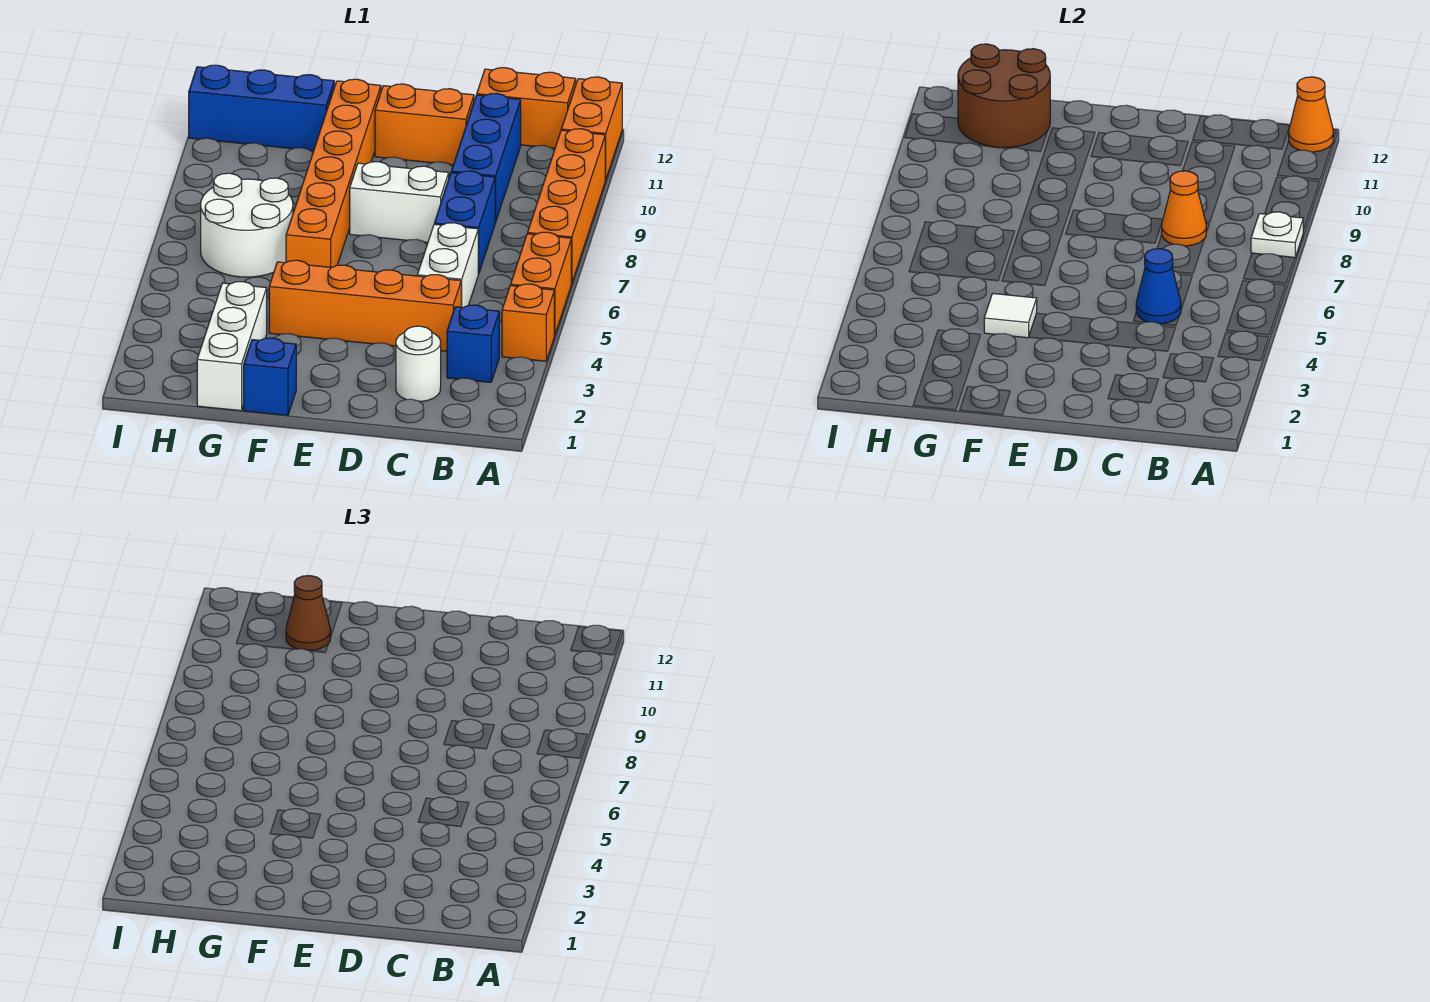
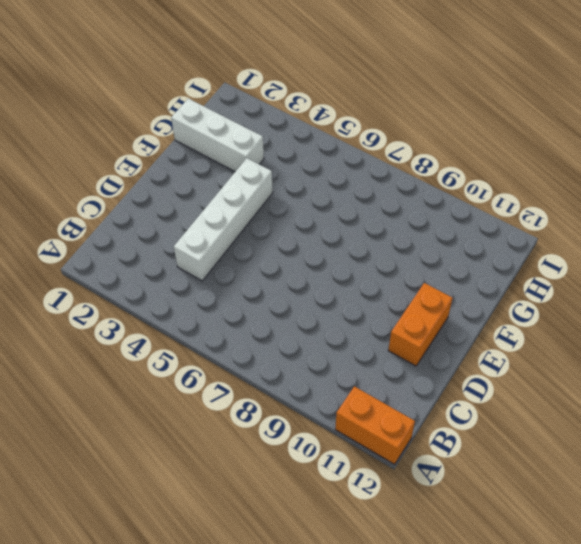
white 1x4 brick [174,158,273,281] -> orange 1x4 brick [269,260,461,351]
none -> orange 1x1 brick [502,284,554,361]
none -> orange 1x2 brick [511,232,571,335]
none -> orange 1x4 brick [528,129,605,284]

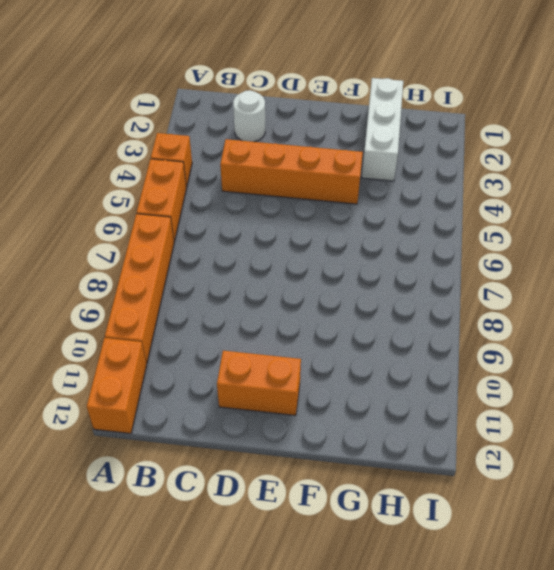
none -> blue 1x1 brick [447,305,499,382]
none -> orange 1x2 brick [477,68,576,148]
none -> white 1x2 brick [417,223,478,307]

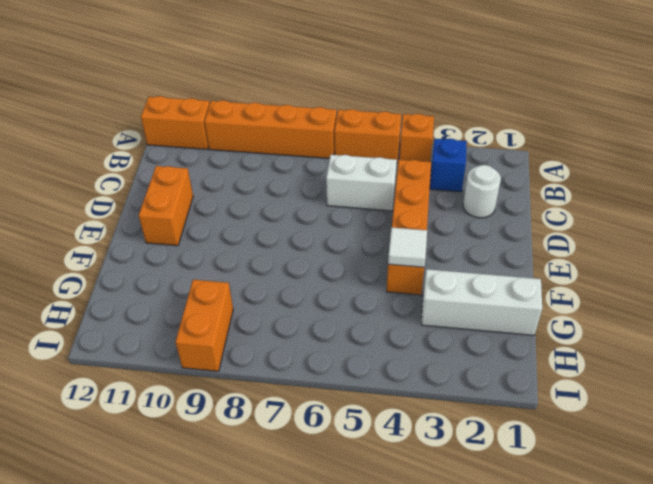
orange 1x2 brick [175,280,233,371] -> orange 1x2 brick moved to [477,68,576,148]
none -> blue 1x2 brick [434,171,495,274]
none -> blue 1x3 brick [451,93,521,222]
none -> white 1x2 brick [350,162,449,242]

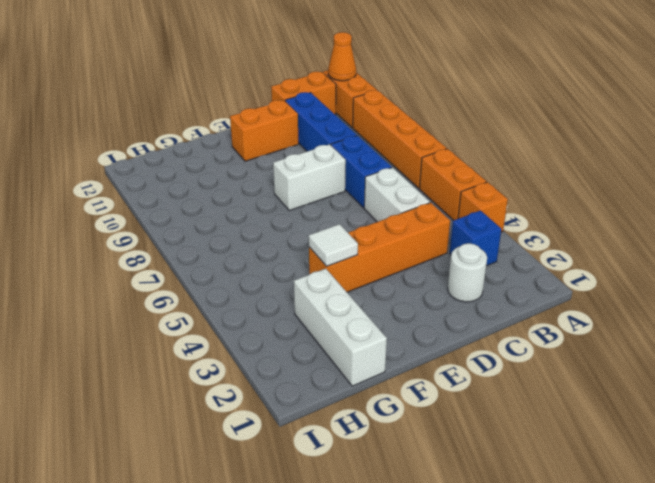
none -> blue 1x1 brick [244,338,296,415]
none -> orange 1x6 brick [286,79,381,267]
none -> white 2x2 round brick [201,173,293,277]

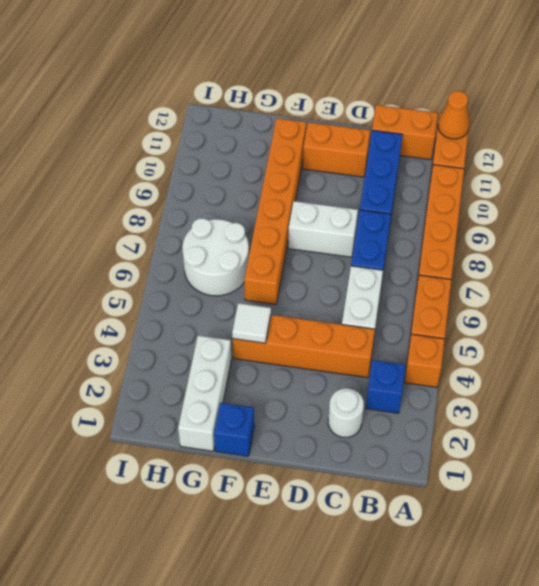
none -> blue 1x3 brick [189,65,334,151]
none -> white 1x1 plate [1251,212,1303,258]
none -> blue 1x1 cone [1136,249,1181,324]

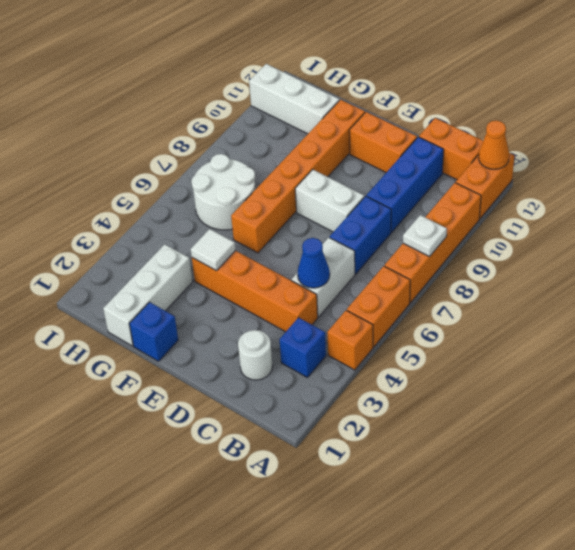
white 1x3 brick [249,64,339,134] -> blue 1x3 brick [189,65,334,151]
none -> orange 1x1 cone [1162,171,1206,246]
none -> brown 2x2 round brick [958,44,1050,148]
none -> brown 1x1 cone [286,576,331,650]

